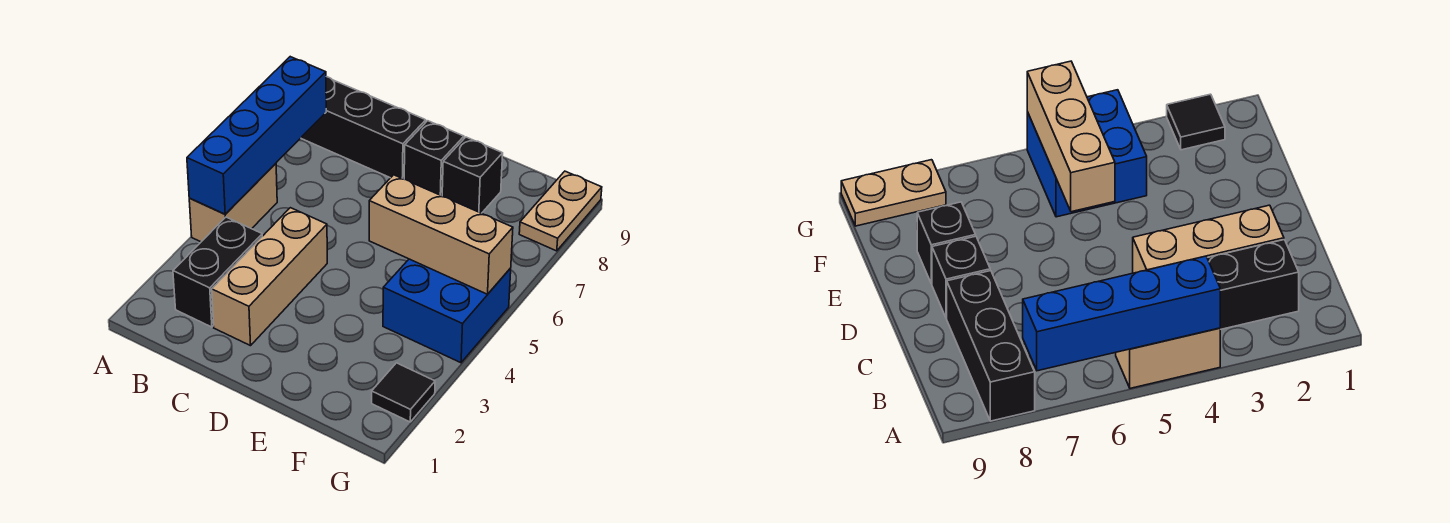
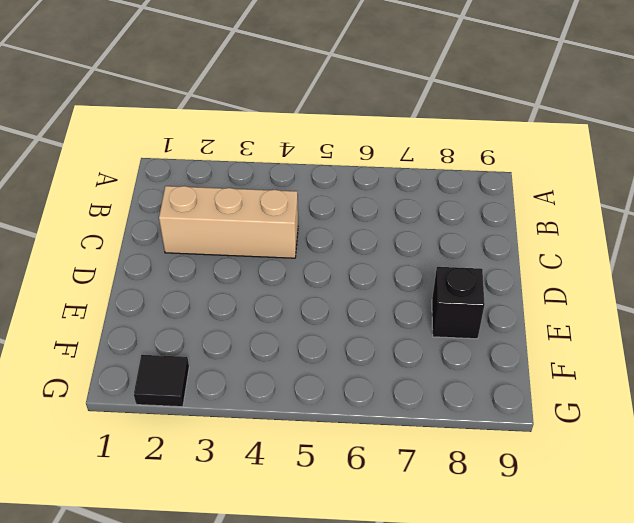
none -> tan 1x2 brick [189,164,277,242]
none -> black 1x3 brick [301,77,426,179]

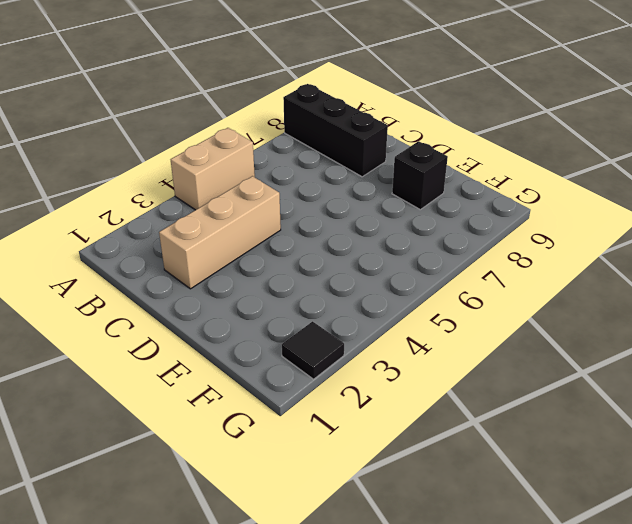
none -> black 1x2 brick [173,217,262,327]
none -> black 1x1 brick [404,121,464,196]

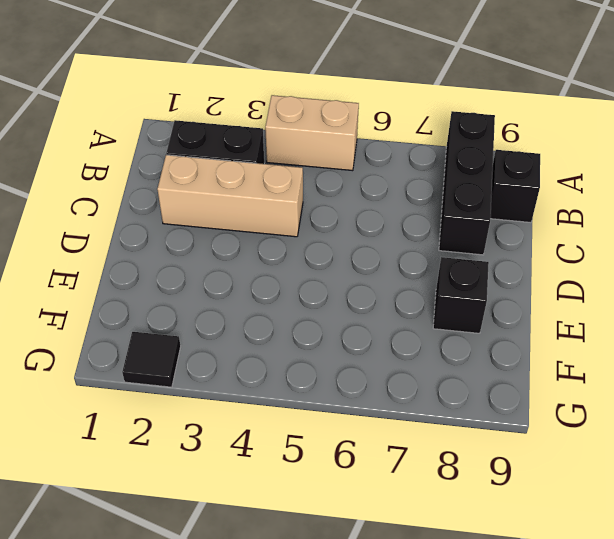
black 1x1 brick [490,150,540,223] -> black 1x1 brick moved to [404,121,464,196]
none -> blue 2x2 brick [383,259,511,363]
none -> tan 1x2 plate [519,171,602,251]

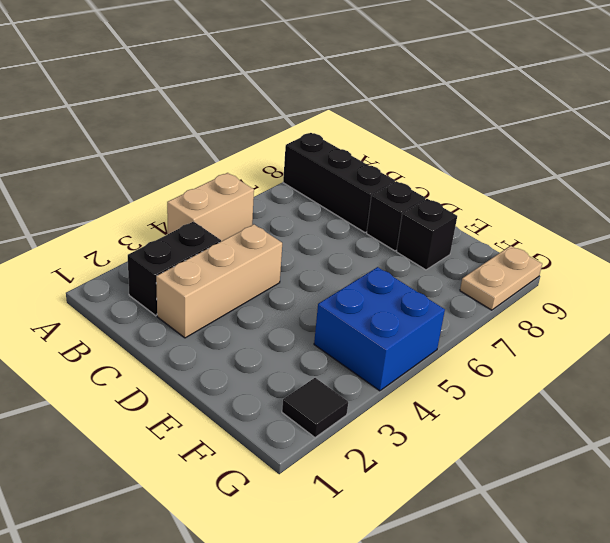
none -> blue 1x4 brick [187,57,326,214]
none -> tan 1x3 brick [369,175,513,294]

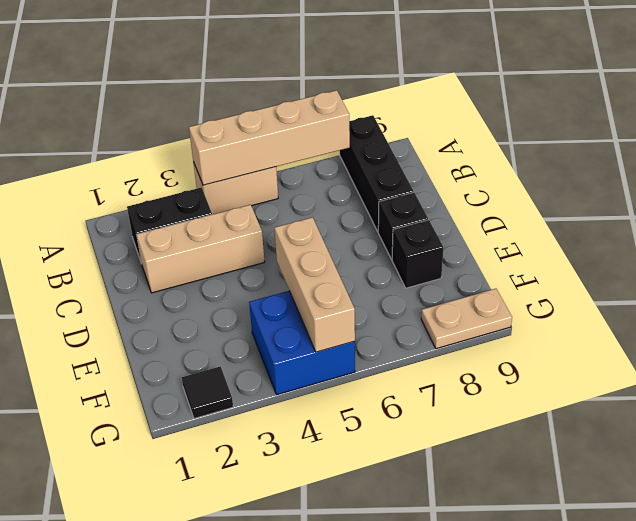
tan 1x4 brick [189,90,350,185] -> blue 1x4 brick [187,57,326,214]

